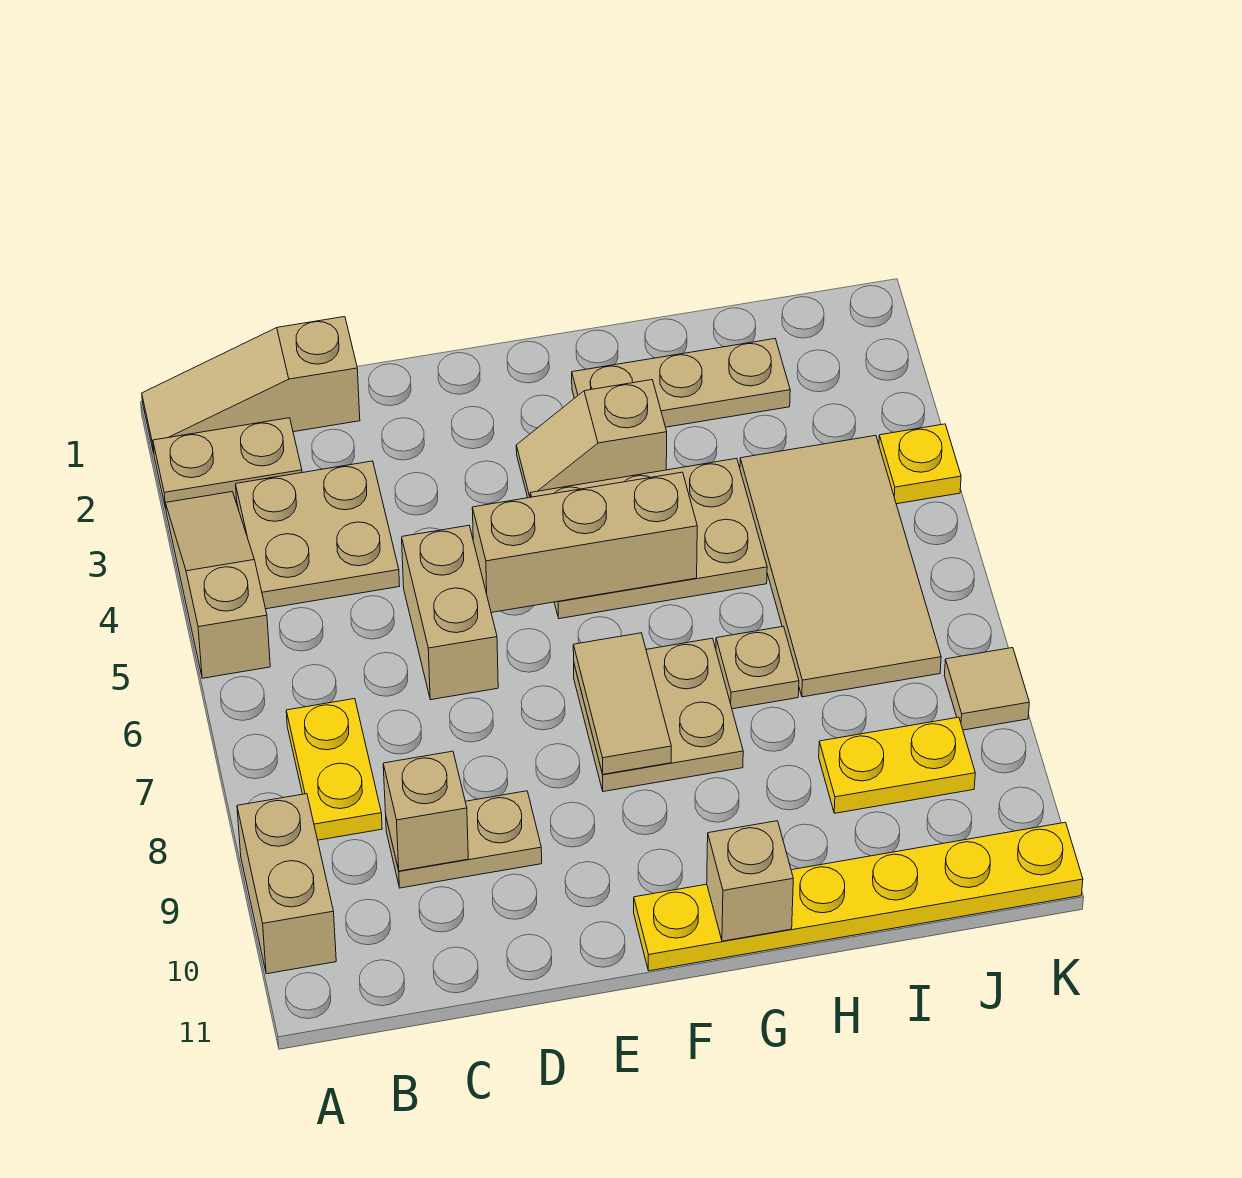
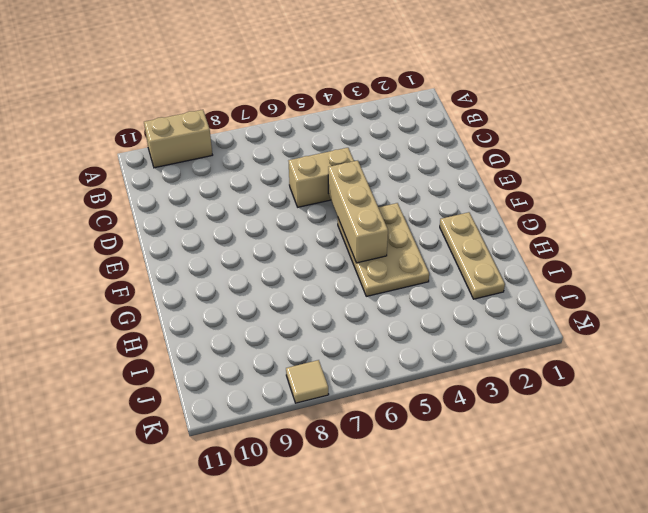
none -> tan 1x3 slope [142,317,360,453]
none -> tan 1x2 plate [153,418,302,508]
none -> tan 1x3 slope [166,492,270,678]

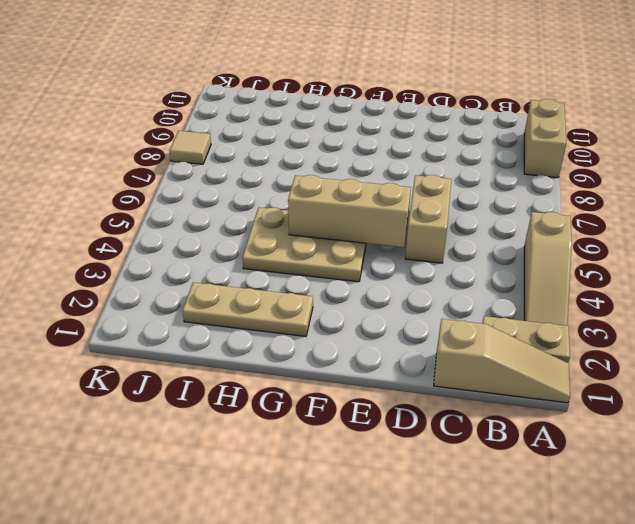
none -> tan 2x2 plate [236,461,400,609]
none -> yellow 1x2 plate [286,699,382,840]
none -> tan 1x2 plate [386,791,542,888]

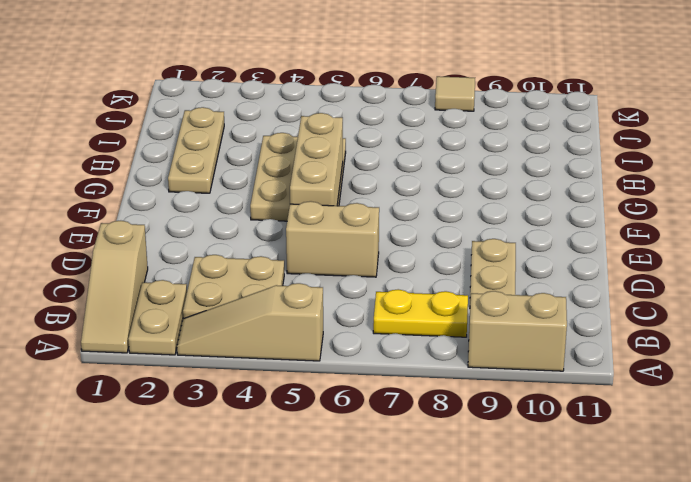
none -> tan 1x2 slope [516,380,667,498]
none -> tan 2x2 plate [574,638,743,792]
none -> yellow 1x6 plate [634,822,1083,971]

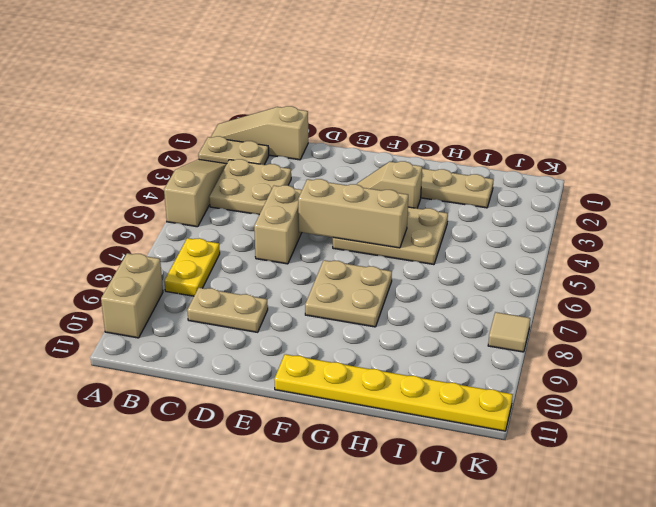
none -> tan 1x1 plate [716,626,799,709]
none -> tan 2x4 tile [740,435,941,697]
none -> yellow 1x2 plate [819,717,975,813]

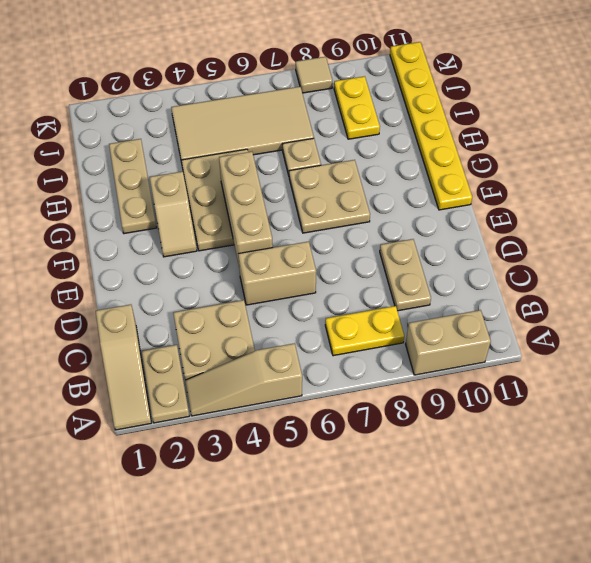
none -> yellow 1x1 plate [879,424,961,504]
none -> tan 1x1 brick [383,751,468,871]
none -> tan 1x2 tile [573,633,671,774]

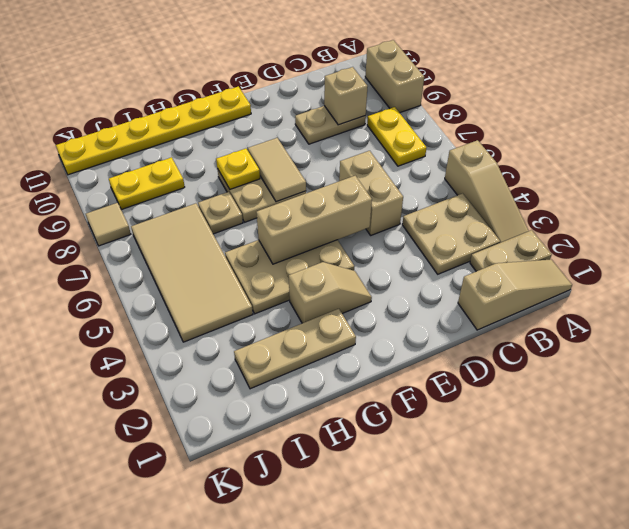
yellow 1x1 plate [216,149,260,189] -> yellow 1x1 plate moved to [879,424,961,504]
none -> tan 1x1 brick [707,821,793,941]

